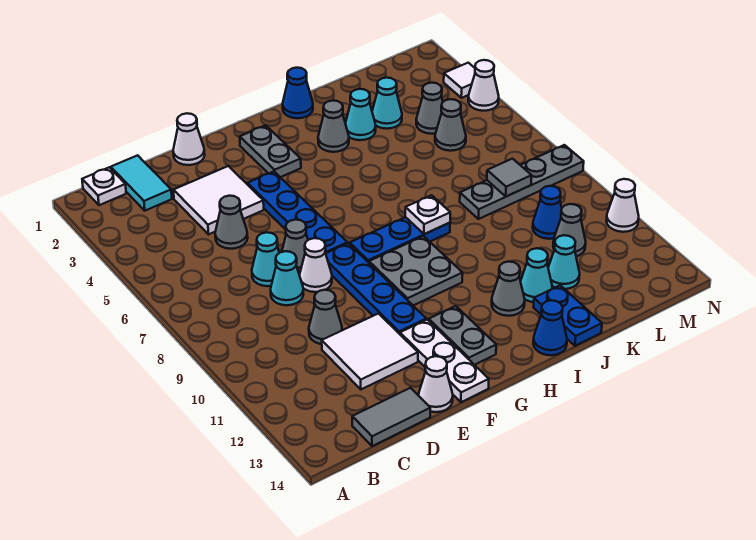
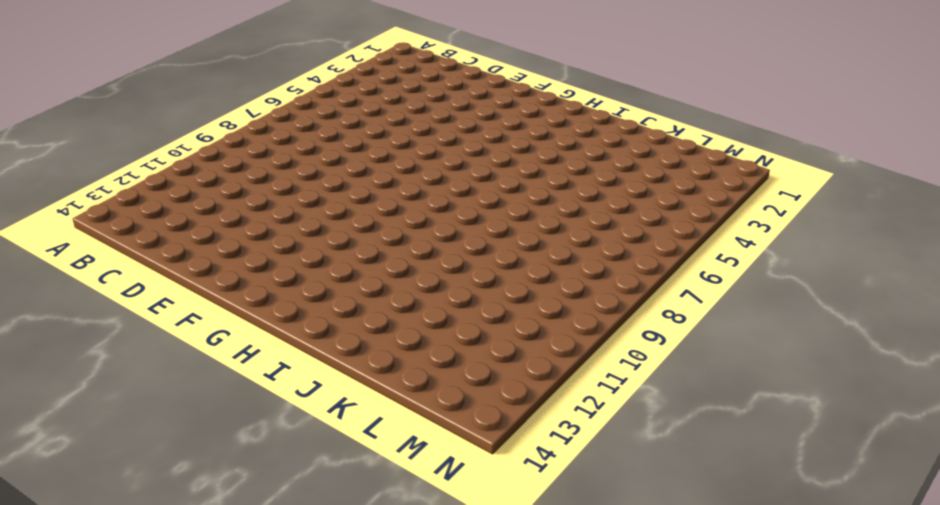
none -> white 1x1 plate [82,167,126,205]
none -> cyan 1x2 tile [111,155,172,211]
none -> grey 1x2 tile [352,388,430,446]
none -> white 2x2 tile [173,166,264,234]

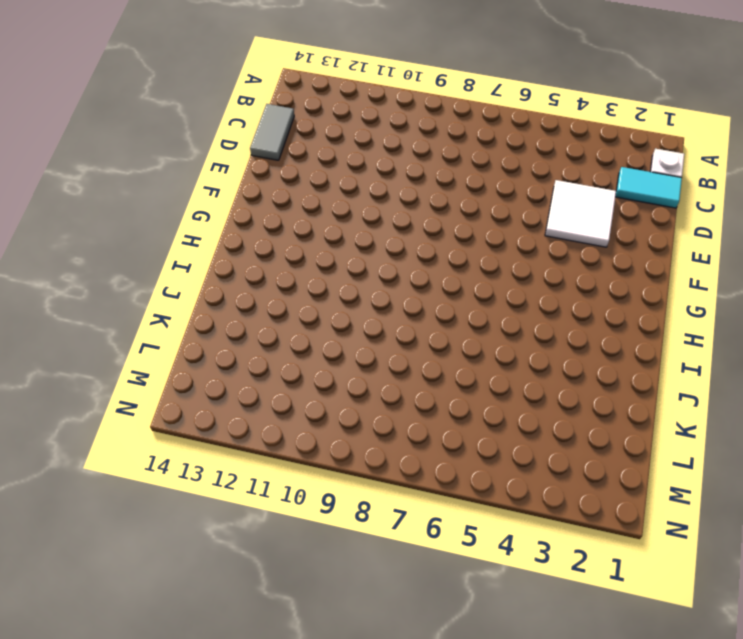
none -> grey 1x1 cone [215,196,248,249]
none -> cyan 1x1 cone [252,232,279,286]
none -> cyan 1x1 cone [271,251,303,305]
none -> grey 1x1 cone [309,290,342,344]

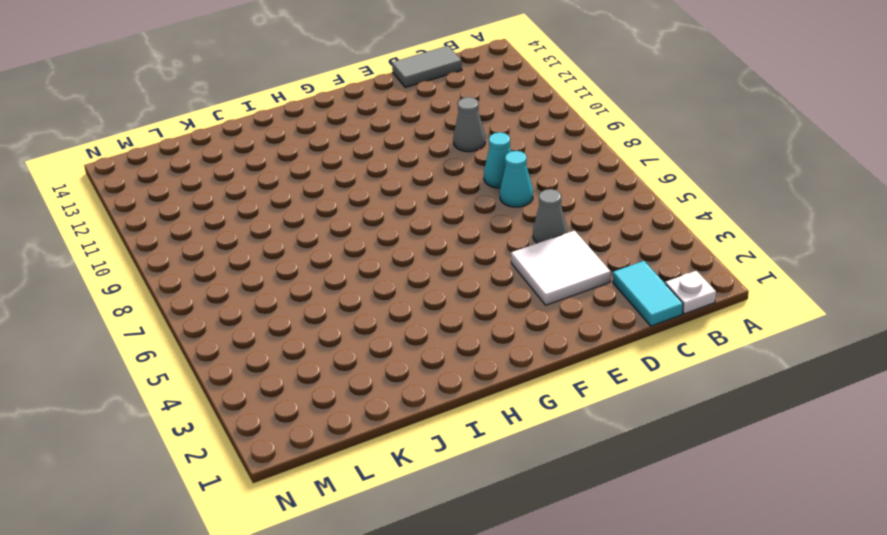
none -> white 2x2 tile [322,314,418,389]
none -> white 1x1 cone [173,113,205,165]
none -> grey 1x1 cone [282,220,308,273]
none -> white 1x1 cone [300,238,332,292]

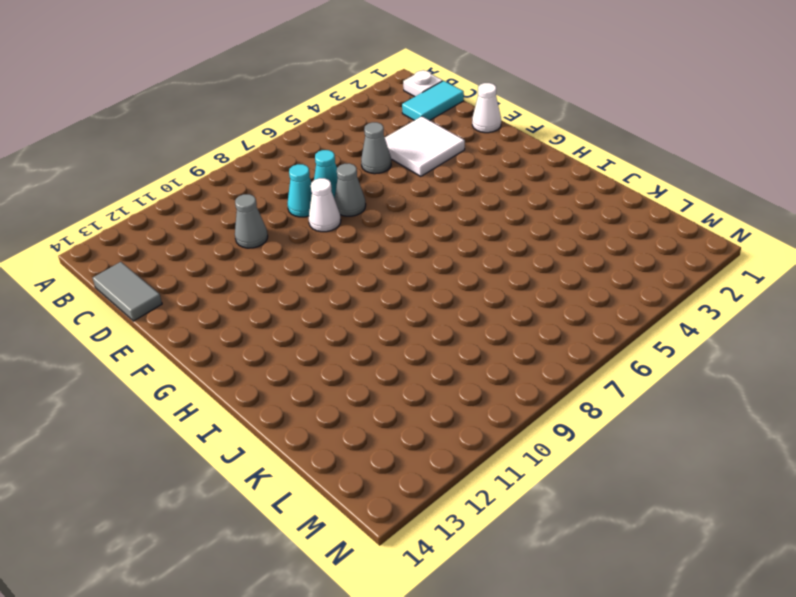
none -> white 2x2 tile [322,314,418,389]
none -> white 1x1 cone [419,356,453,412]
none -> blue 1x4 plate [248,172,347,253]
none -> blue 1x4 plate [326,243,426,334]

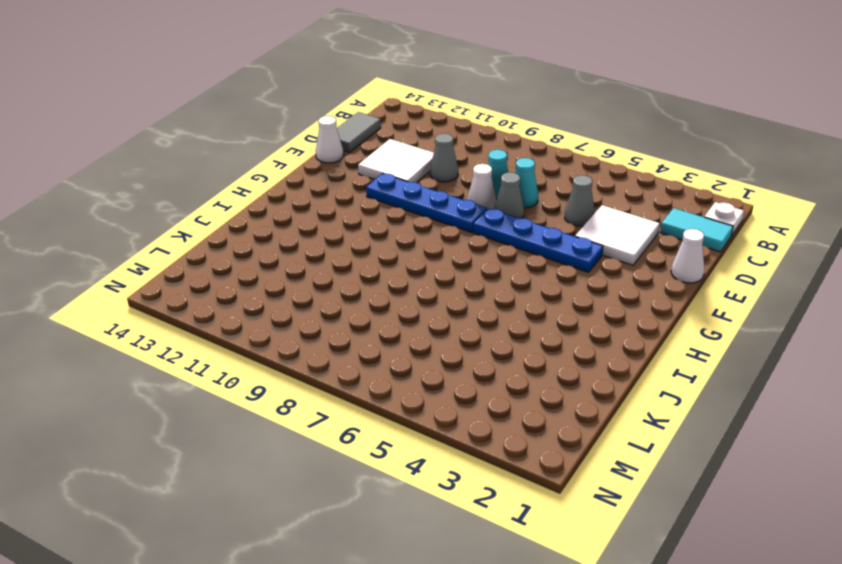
none -> white 1x3 plate [400,320,489,402]
none -> grey 1x2 plate [240,125,301,177]
none -> blue 1x3 plate [350,217,450,263]
none -> grey 2x2 plate [369,236,463,305]

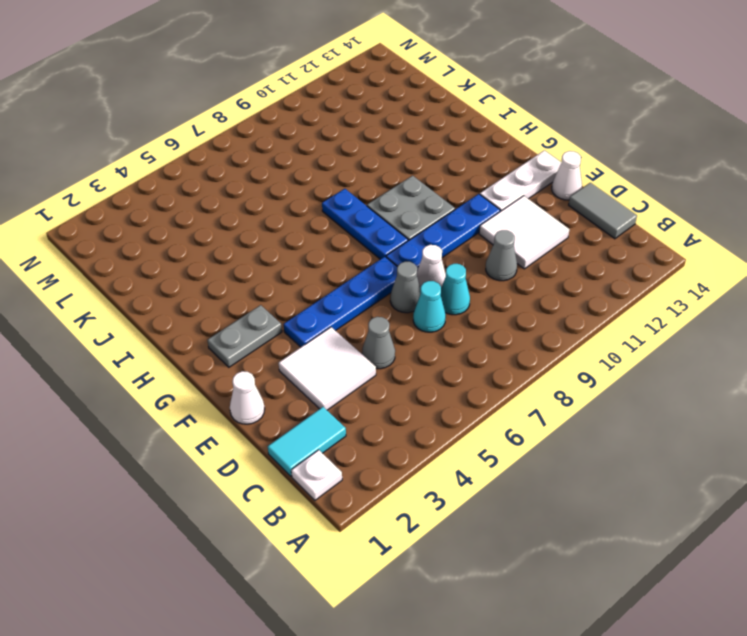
none -> grey 1x2 plate [429,306,496,365]
none -> blue 1x1 cone [283,68,313,118]
none -> grey 1x1 cone [318,100,349,152]
none -> grey 1x1 cone [492,262,525,316]

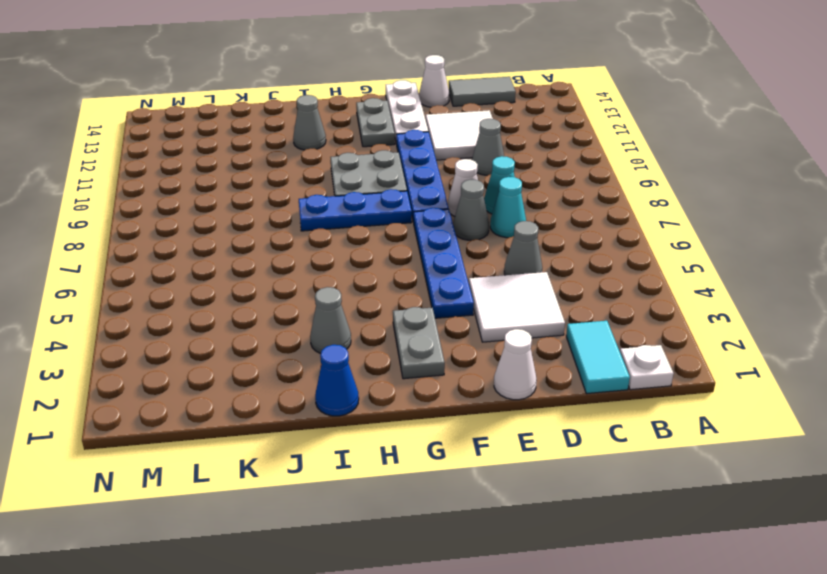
none -> blue 1x1 cone [533,300,567,355]
none -> cyan 1x1 cone [345,89,376,140]
none -> cyan 1x1 cone [521,248,552,302]
none -> blue 1x2 plate [533,285,602,346]

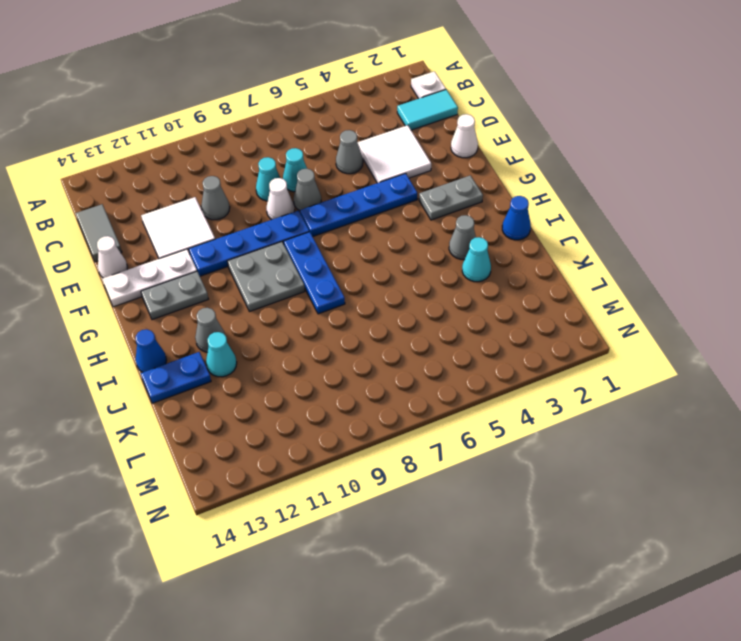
none -> cyan 1x1 cone [372,78,402,129]
none -> grey 1x4 plate [460,145,584,219]
none -> cyan 1x1 cone [548,235,580,289]
none -> grey 1x1 cone [416,83,443,134]

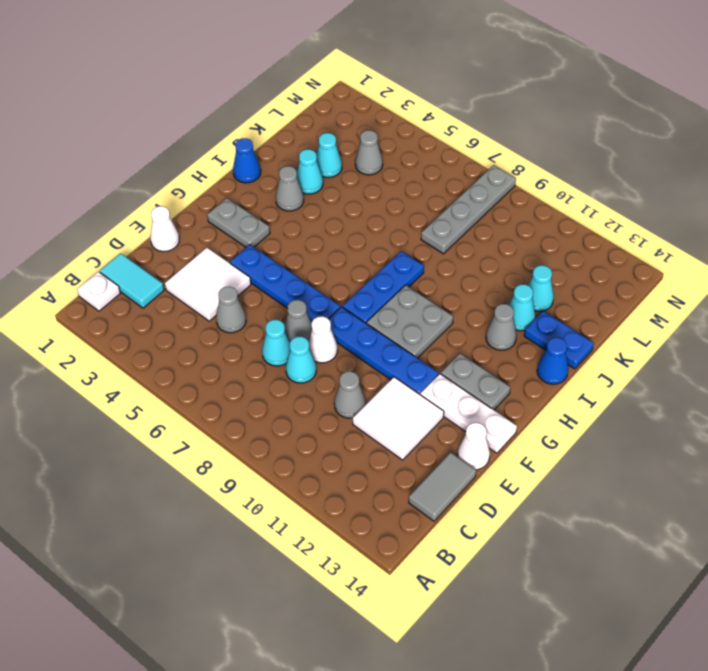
none -> grey 1x1 cone [435,99,466,151]
none -> blue 1x1 cone [533,186,562,239]
none -> grey 1x1 cone [553,204,586,256]
none -> white 1x1 tile [444,63,475,98]

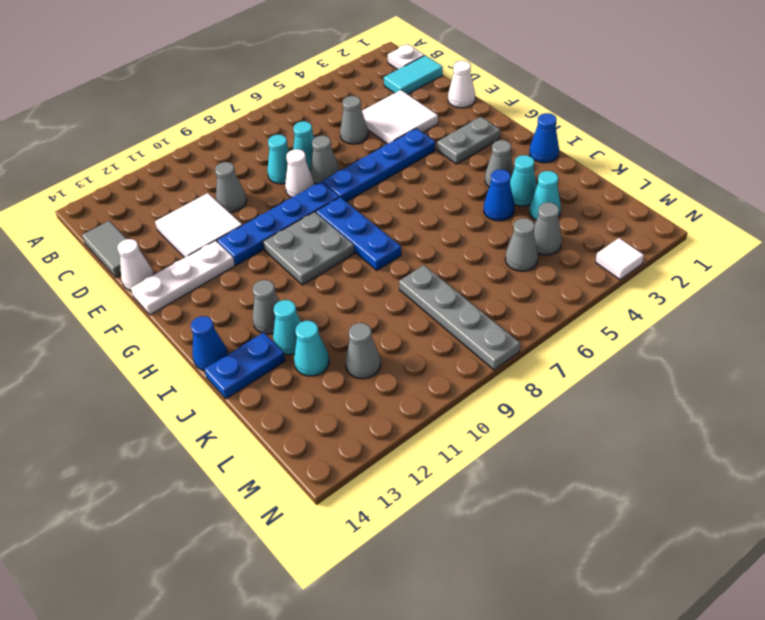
blue 1x1 cone [484,170,514,221] -> blue 1x1 cone moved to [533,186,562,239]
none -> grey 1x2 plate [429,306,496,365]
none -> white 1x1 cone [468,60,499,111]
none -> white 1x1 cone [606,179,639,232]
none -> white 1x1 plate [405,195,450,234]

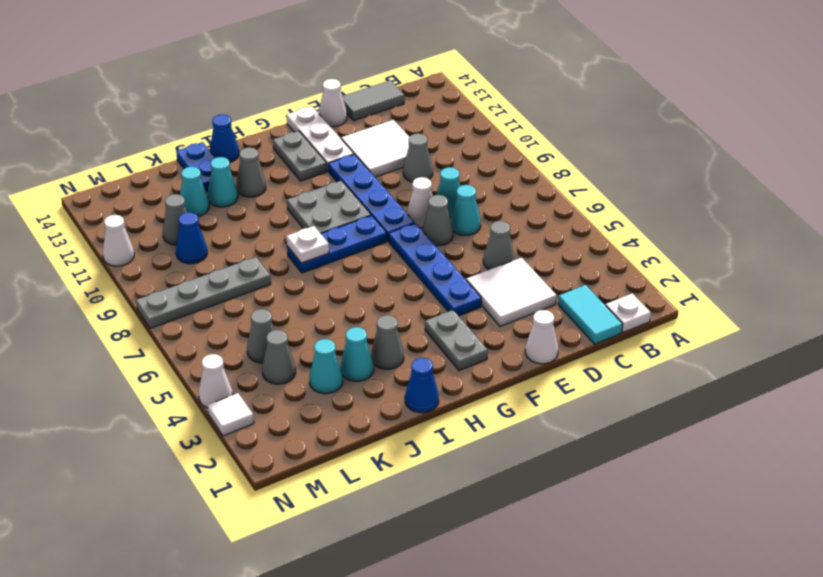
none -> grey 1x1 tile [487,159,532,196]

